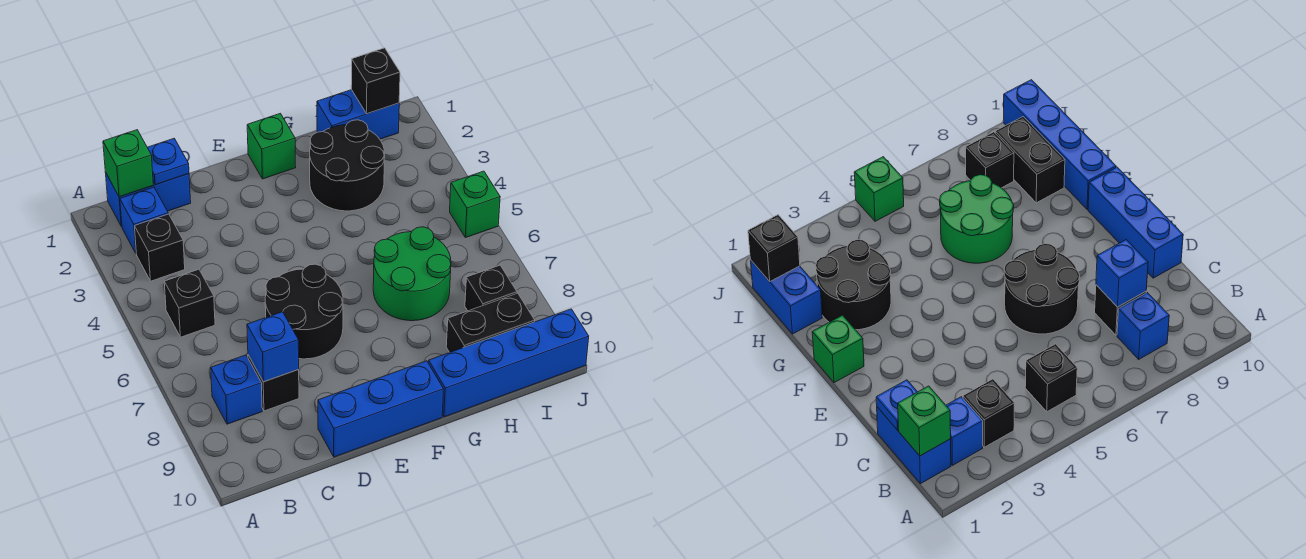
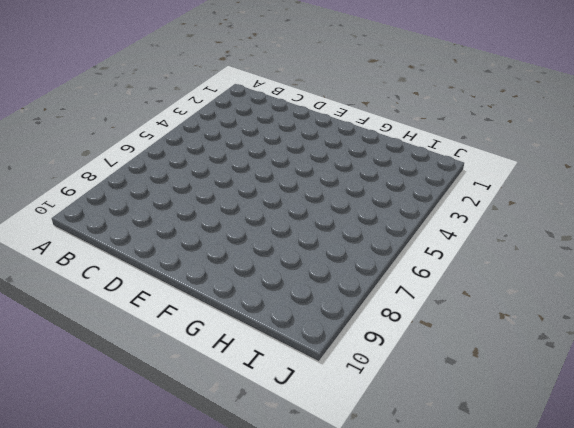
none -> blue 1x2 brick [105,172,191,227]
none -> blue 1x1 brick [120,187,168,253]
none -> black 1x1 brick [135,214,185,281]

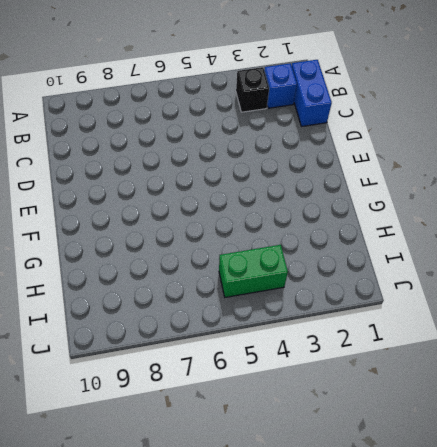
green 1x2 brick [219,245,288,297] -> none
none -> black 1x1 brick [164,269,215,337]
none -> blue 1x1 brick [211,355,262,424]
none -> black 1x1 brick [248,355,299,411]

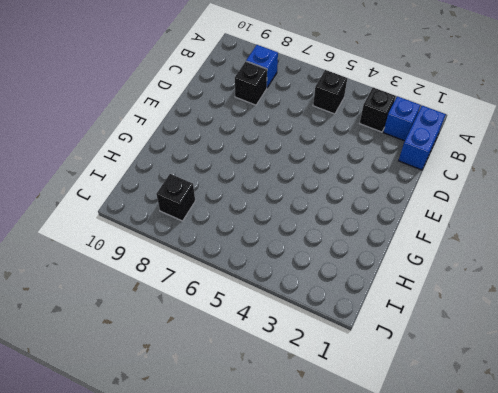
none -> black 2x2 round brick [265,264,343,359]
none -> blue 1x3 brick [318,361,443,457]
none -> green 1x1 brick [247,113,296,179]

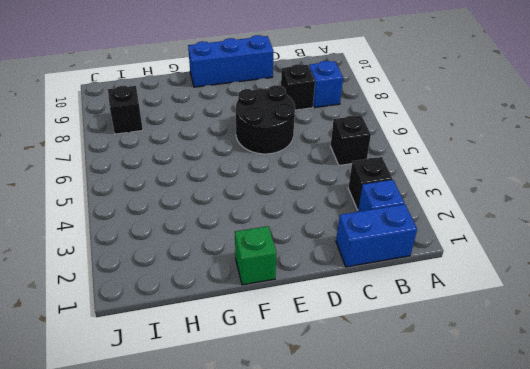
none -> black 2x2 round brick [310,120,385,211]
none -> green 2x2 round brick [373,227,451,321]
none -> blue 1x4 brick [429,309,589,417]

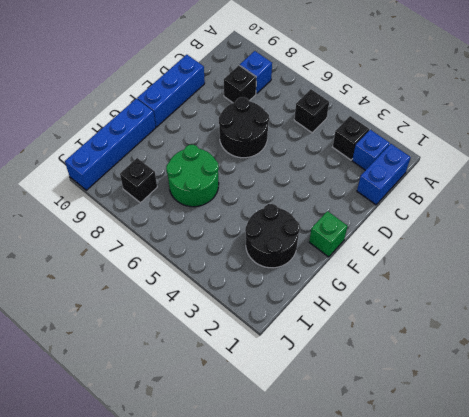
none -> blue 1x2 brick [317,90,399,139]
none -> black 1x2 brick [446,293,535,353]
none -> green 1x1 brick [450,171,500,238]

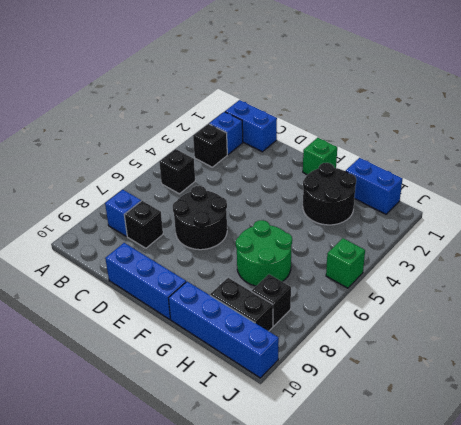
none -> green 1x1 brick [103,130,153,197]
none -> blue 1x1 plate [147,139,189,185]
none -> blue 1x1 brick [247,312,299,382]

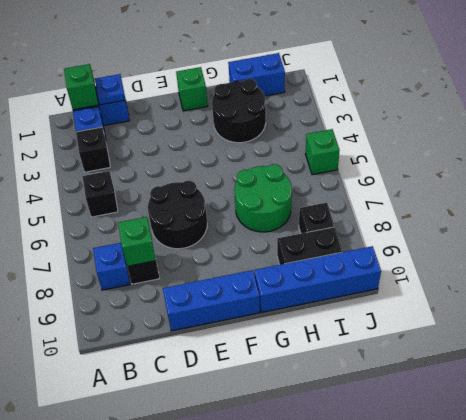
green 1x1 brick [118,217,156,266] -> blue 1x1 brick [247,312,299,382]
none -> black 1x1 brick [351,48,400,114]

